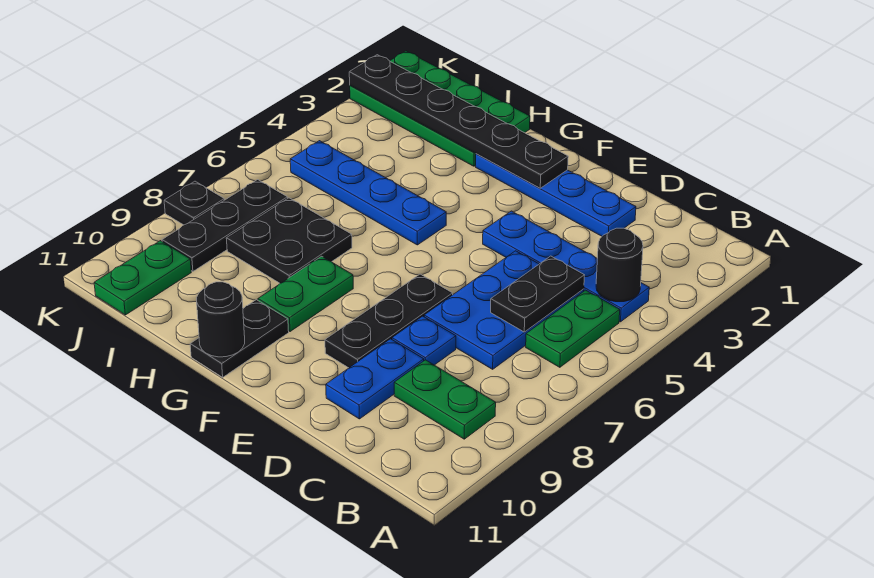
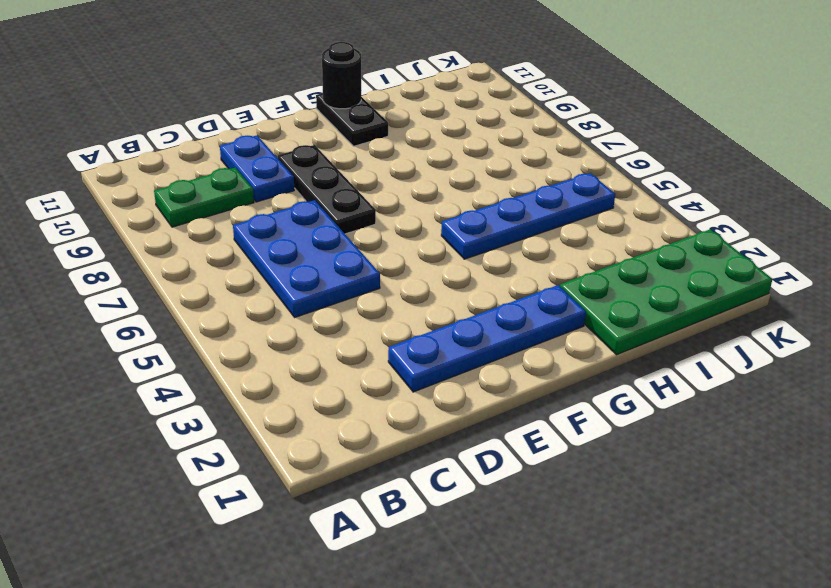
none -> blue 1x4 plate [483,211,649,322]
none -> green 1x2 plate [526,290,620,367]
none -> blue 1x1 plate [392,316,456,365]

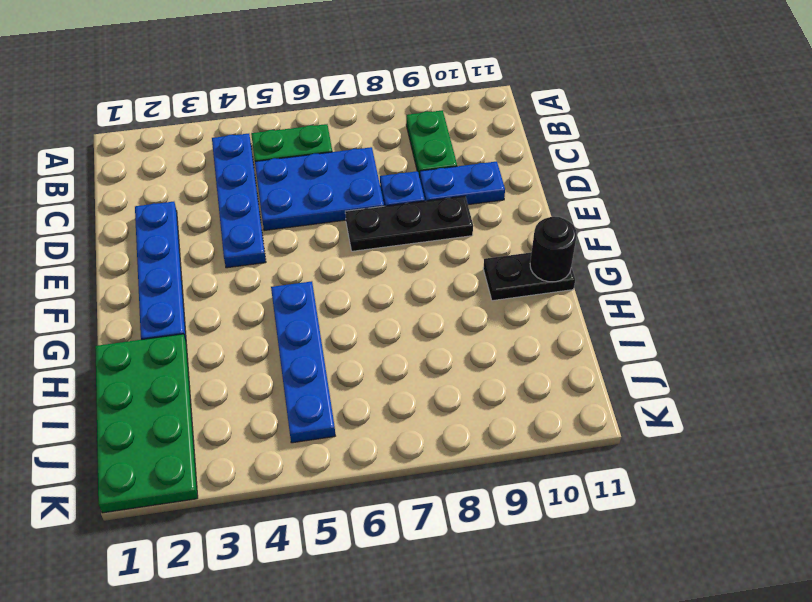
none -> green 1x2 plate [258,256,353,332]
none -> black 2x2 plate [226,198,352,283]
none -> black 1x3 plate [162,180,288,271]

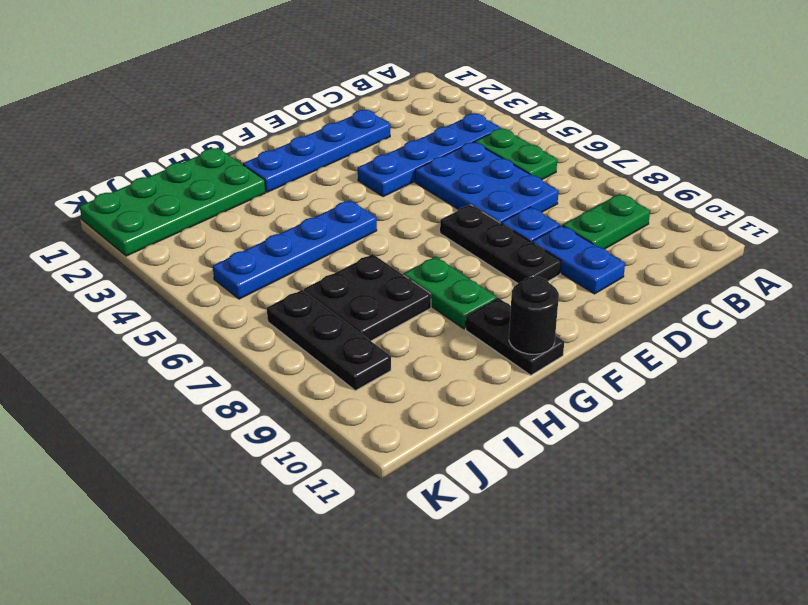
none -> green 1x2 plate [94,241,191,315]
none -> black 1x1 plate [164,181,224,225]
none -> black 1x1 round brick [596,228,643,302]

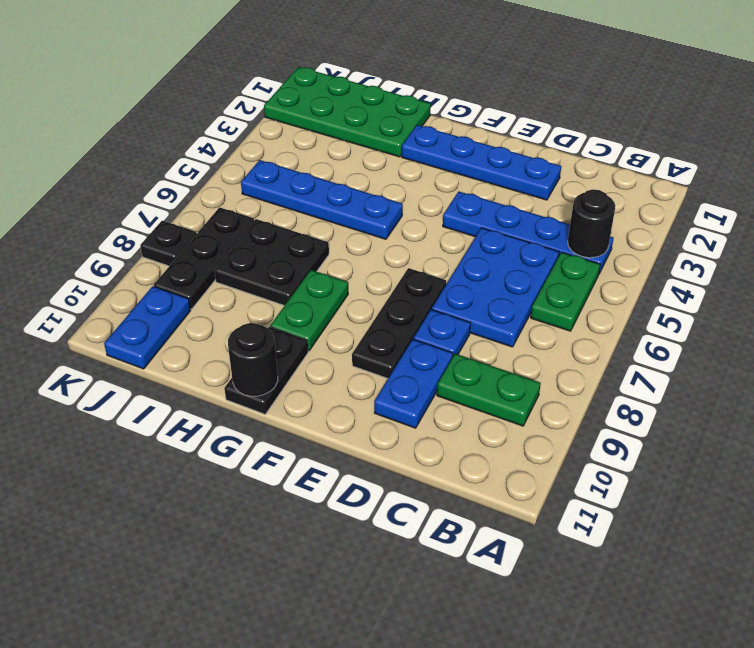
blue 1x2 plate [104,286,191,369] -> green 1x2 plate [94,241,191,315]
none -> black 1x2 plate [491,256,584,332]
none -> black 1x6 plate [349,55,568,188]

